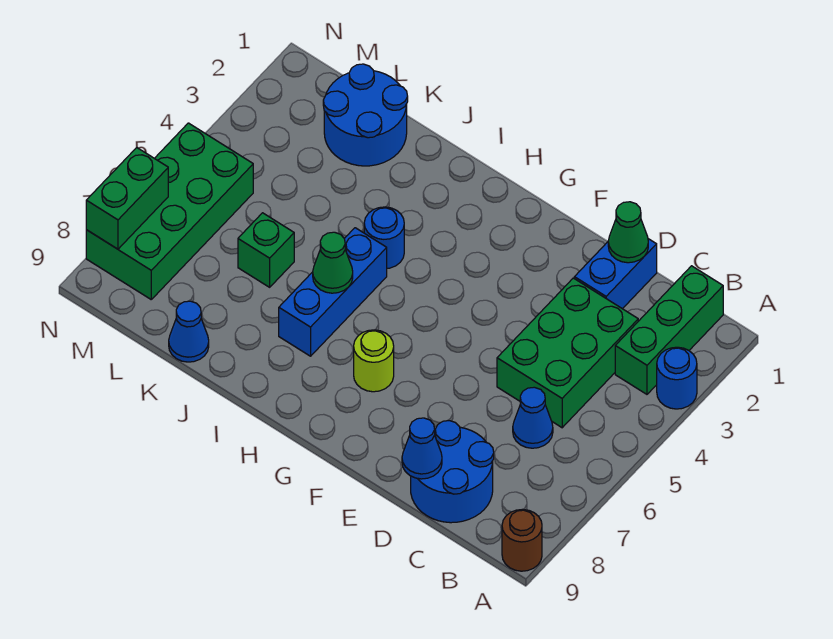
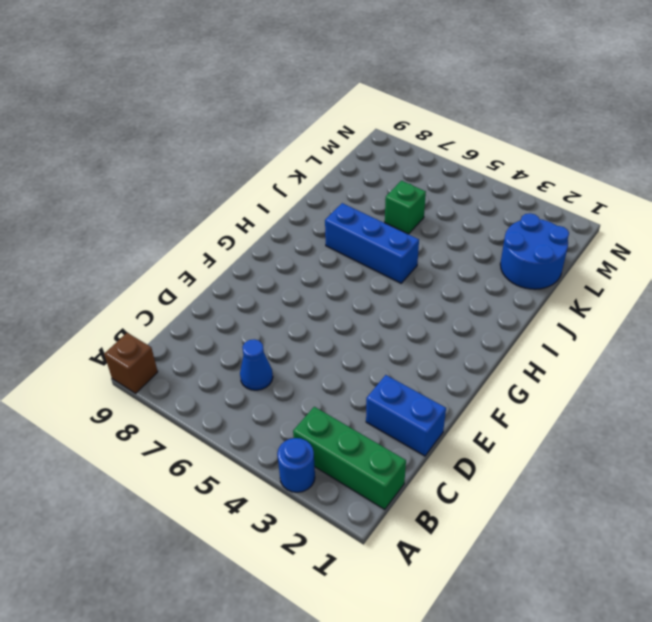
brown 1x1 brick [104,333,158,393] -> brown 1x1 round brick [502,509,542,571]
none -> green 2x3 brick [497,278,638,428]
none -> blue 2x2 round brick [411,421,494,523]
none -> lime 1x1 round brick [354,330,394,392]

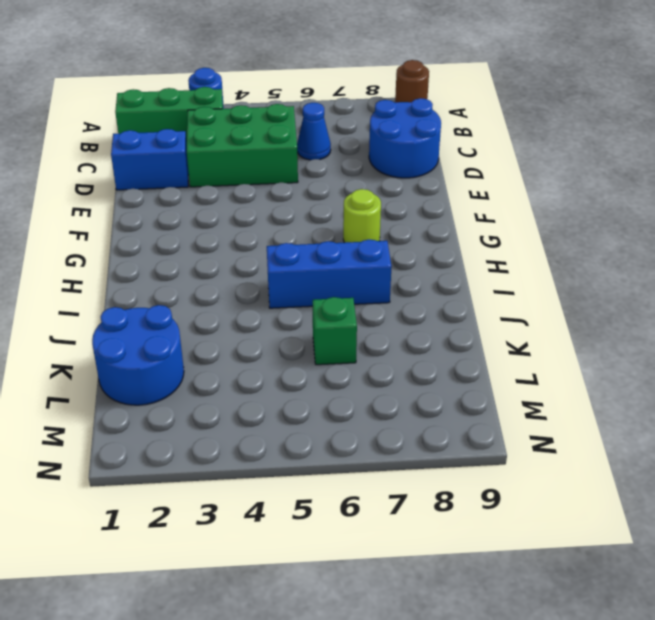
none -> blue 1x1 round brick [364,207,404,268]
none -> blue 1x1 cone [169,301,209,362]
none -> green 2x4 brick [86,123,253,299]

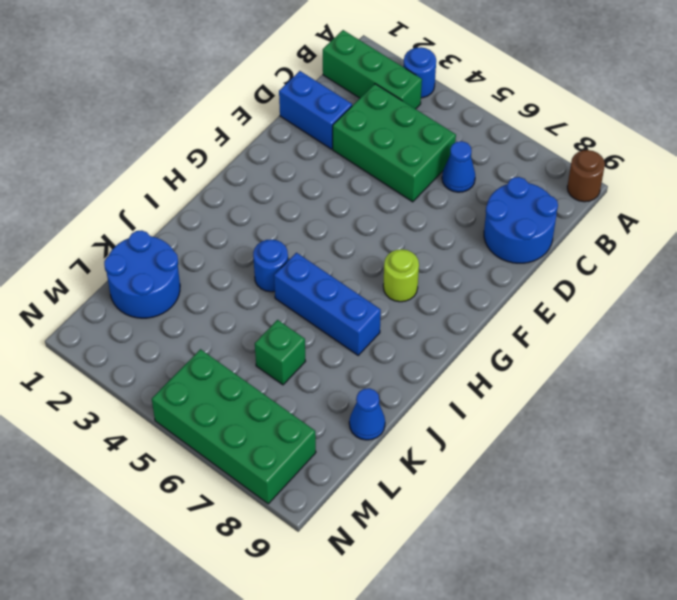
none -> green 1x1 cone [608,202,648,263]
none -> blue 1x1 cone [402,418,442,479]
none -> green 1x1 cone [313,232,353,293]

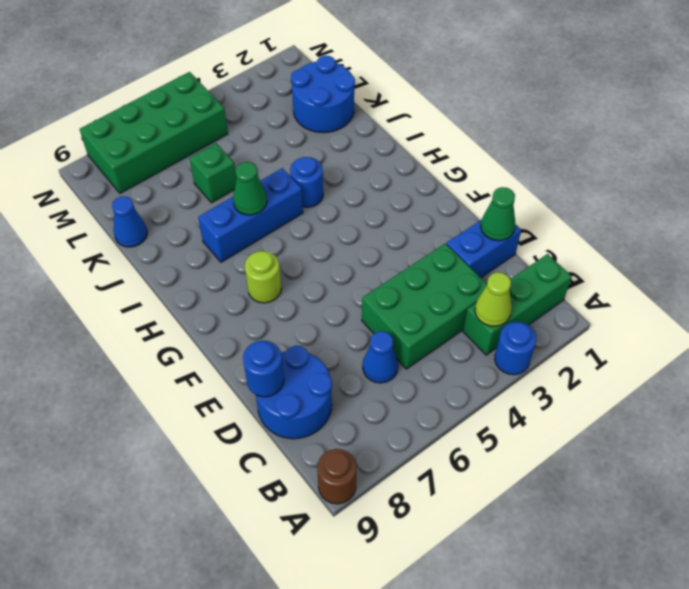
lime 1x1 cone [475,272,512,326] -> none
blue 1x1 round brick [243,341,284,397] -> blue 1x1 cone [402,418,442,479]
none -> green 1x2 brick [86,148,168,249]

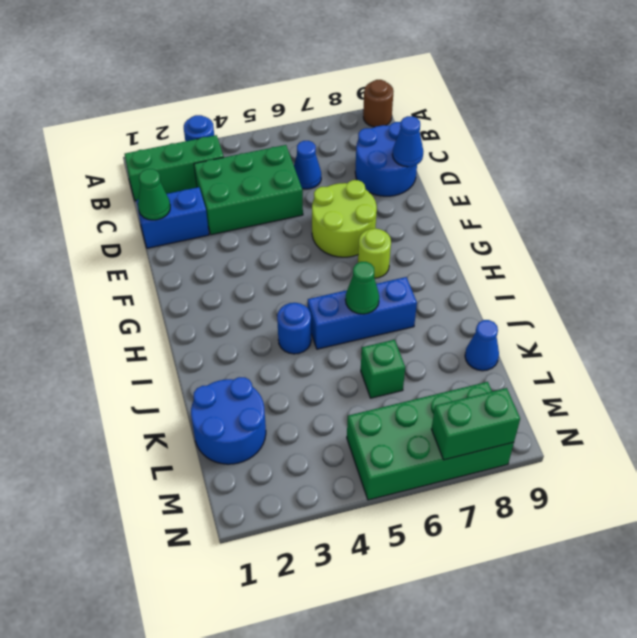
lime 2x2 round brick [312,180,377,257] -> none

